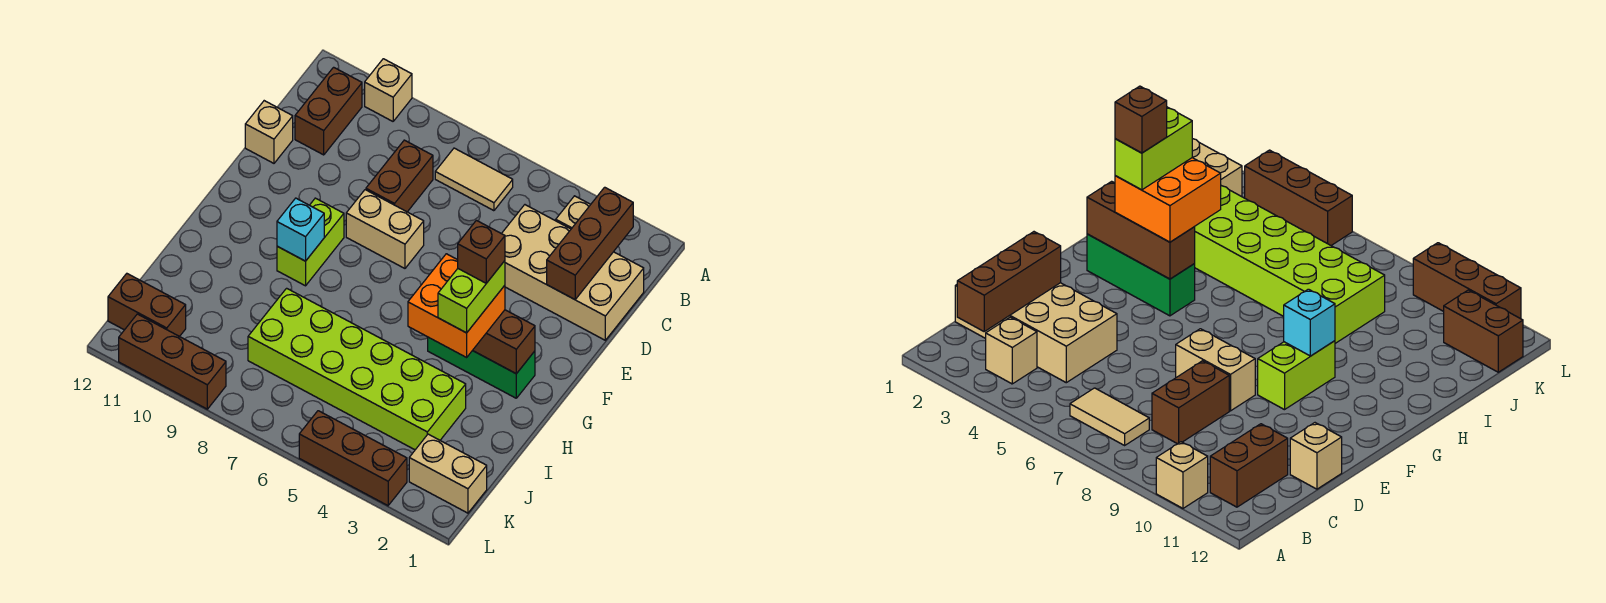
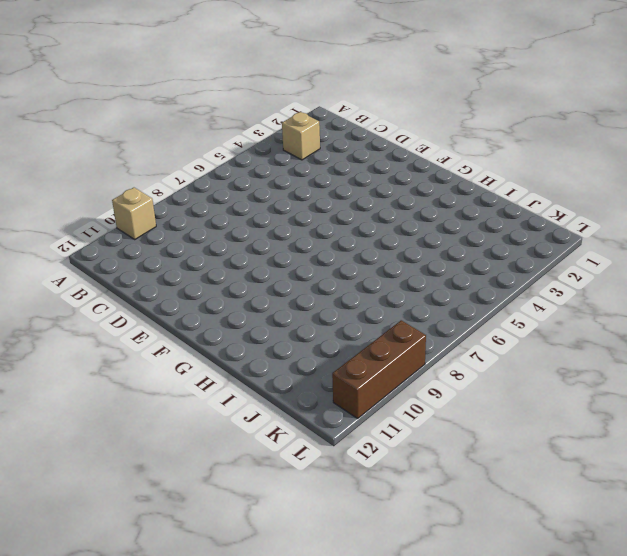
none -> tan 1x2 tile [435,148,513,211]
none -> brown 1x2 brick [295,67,362,155]
none -> tan 2x4 brick [502,205,644,340]

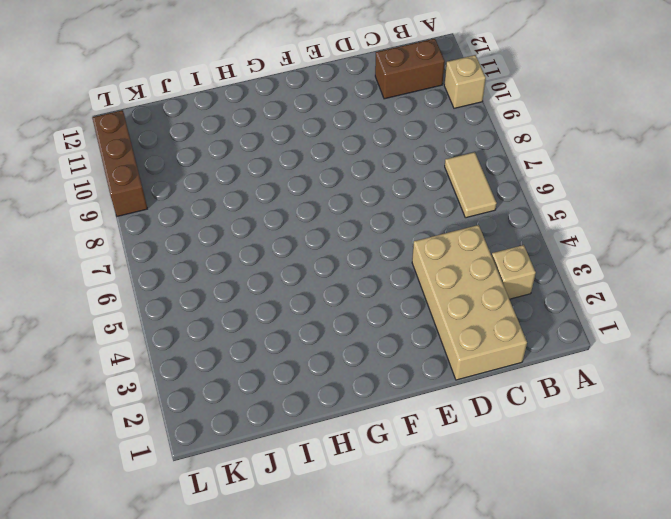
none -> brown 1x2 brick [366,140,433,212]
none -> tan 1x1 brick [245,101,293,163]
none -> tan 1x2 brick [346,190,424,268]

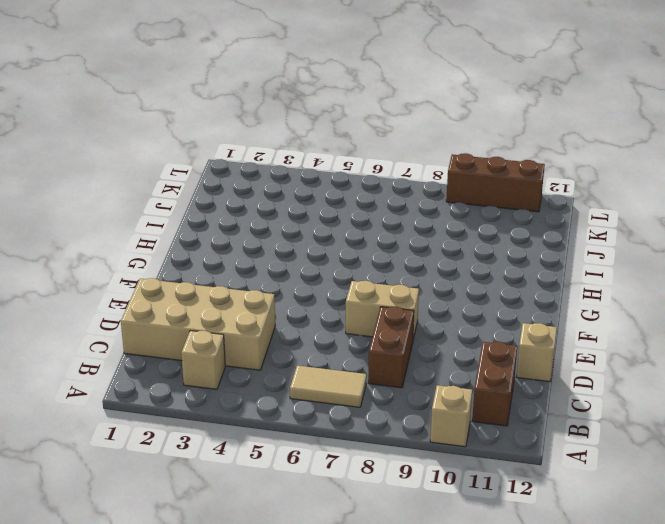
none -> lime 1x2 brick [277,198,344,286]
none -> green 1x3 brick [428,337,535,398]
none -> lime 2x6 brick [248,288,466,450]

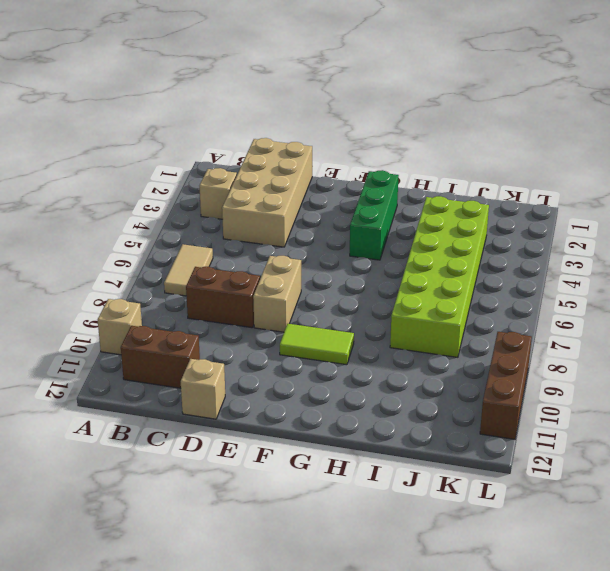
lime 1x2 tile [280,324,354,365] -> lime 1x2 brick [277,198,344,286]
none -> tan 1x2 brick [409,434,487,513]
none -> brown 1x2 brick [108,274,186,337]
none -> brown 1x3 brick [299,411,407,506]

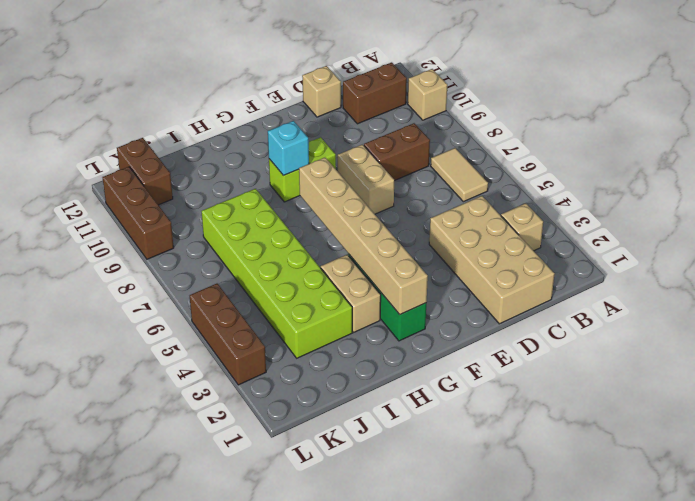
tan 1x6 brick [299,158,428,314] -> brown 1x3 brick [473,310,535,374]
tan 1x2 brick [321,255,381,332] -> tan 1x2 brick moved to [409,434,487,513]
none -> brown 1x3 brick [547,187,633,300]
none -> orange 2x2 brick [408,254,505,357]
none -> lime 1x2 brick [438,261,505,333]

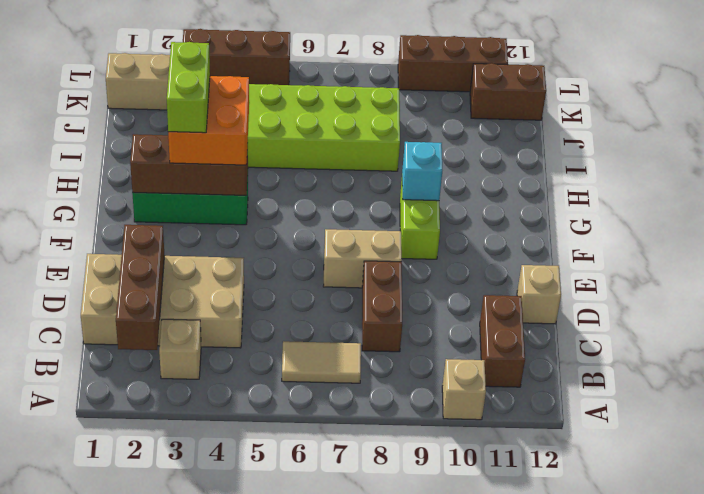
none -> brown 1x1 brick [458,220,505,283]

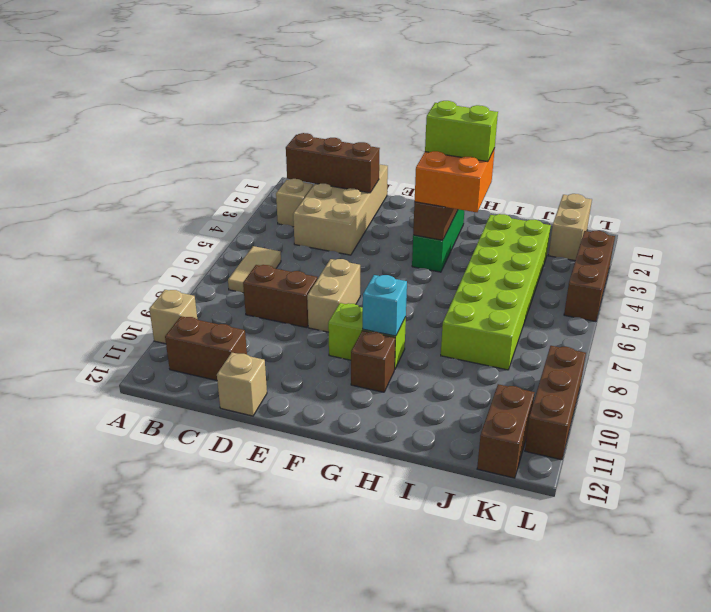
brown 1x1 brick [351,331,395,392] -> brown 1x1 brick moved to [458,220,505,283]

